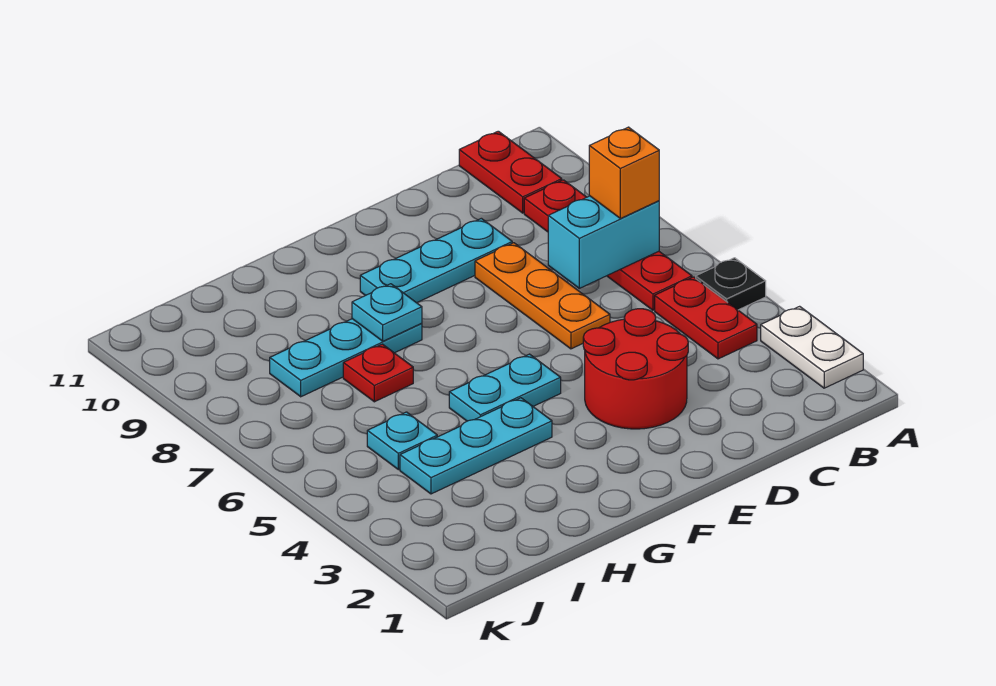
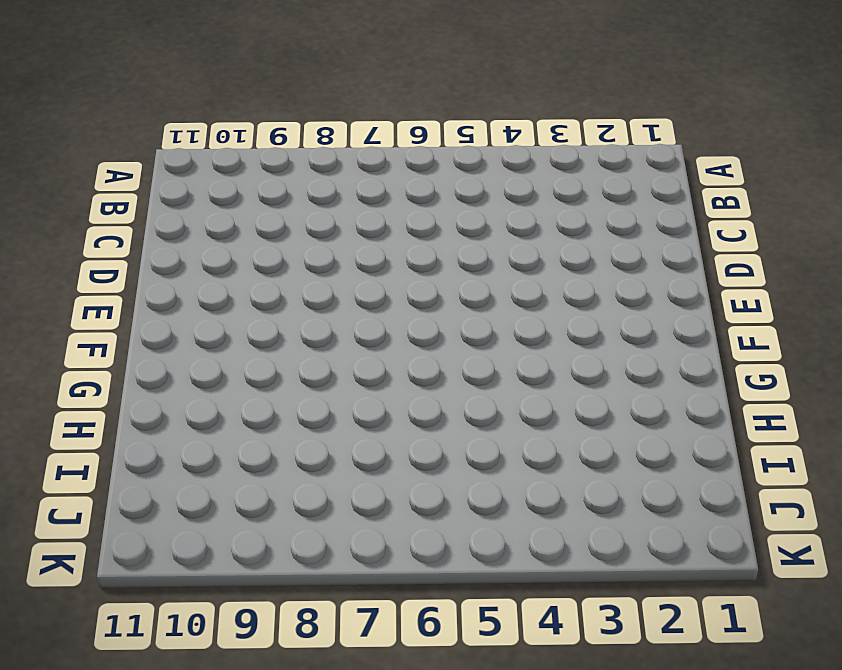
none -> white 1x2 plate [761,306,863,388]
none -> black 1x1 plate [696,258,766,310]
none -> red 1x2 plate [655,277,757,359]

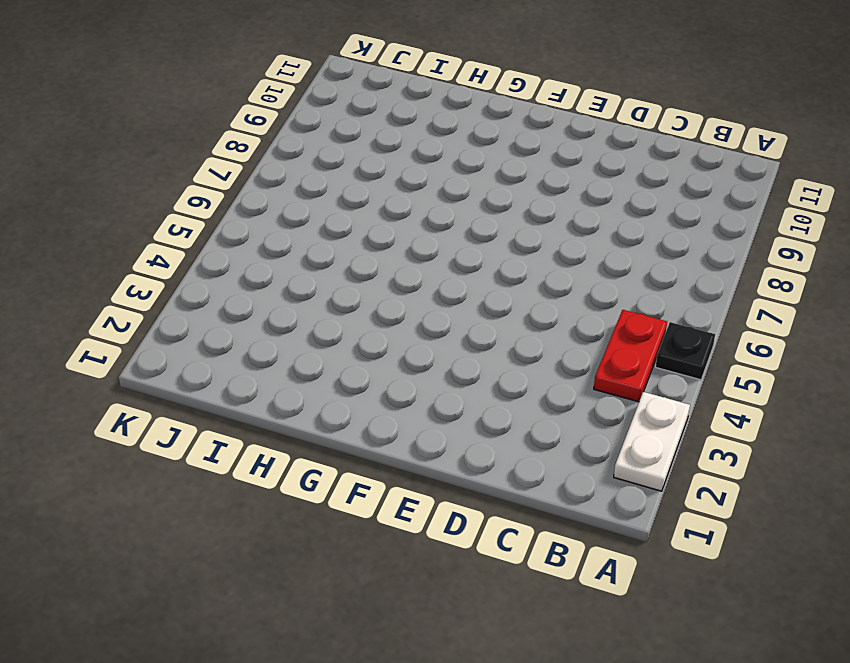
none -> red 1x4 plate [524,180,692,310]
none -> red 1x2 plate [459,131,562,213]
none -> red 2x2 round brick [583,309,688,429]

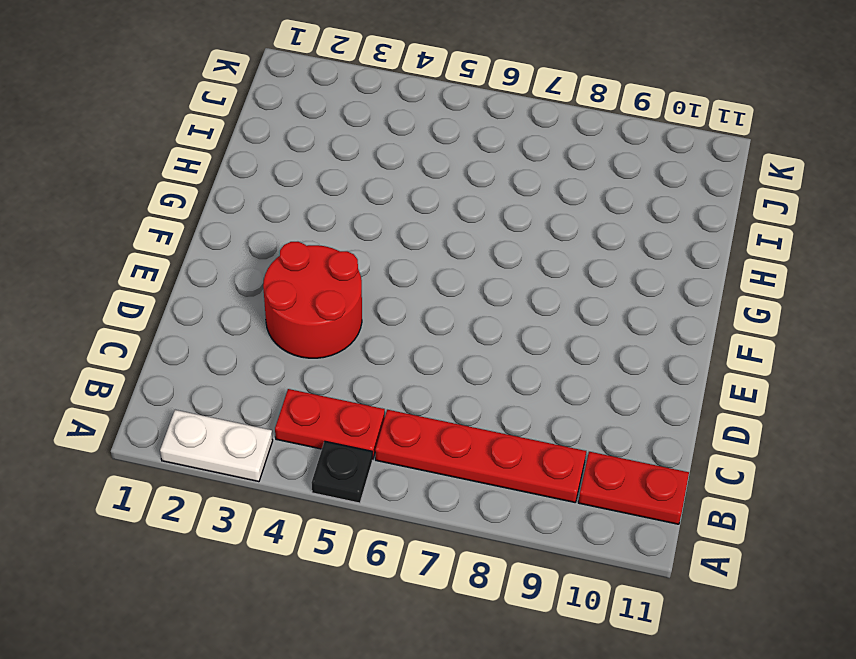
none -> orange 1x3 plate [475,243,610,349]
none -> cyan 1x3 plate [360,218,512,303]
none -> cyan 1x2 plate [449,354,561,421]

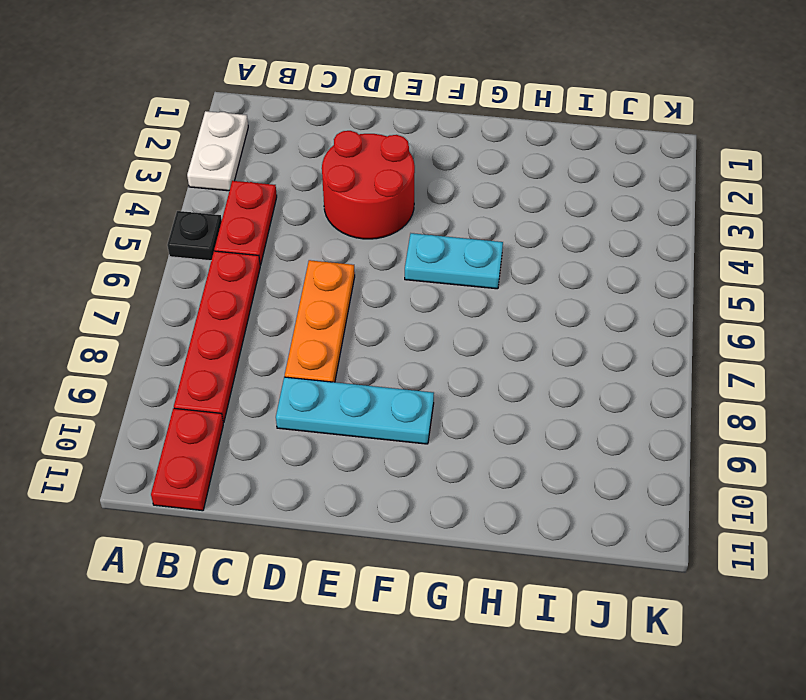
none -> cyan 1x3 plate [400,398,552,494]
none -> cyan 1x3 plate [270,319,422,397]
none -> red 1x1 plate [343,344,413,402]

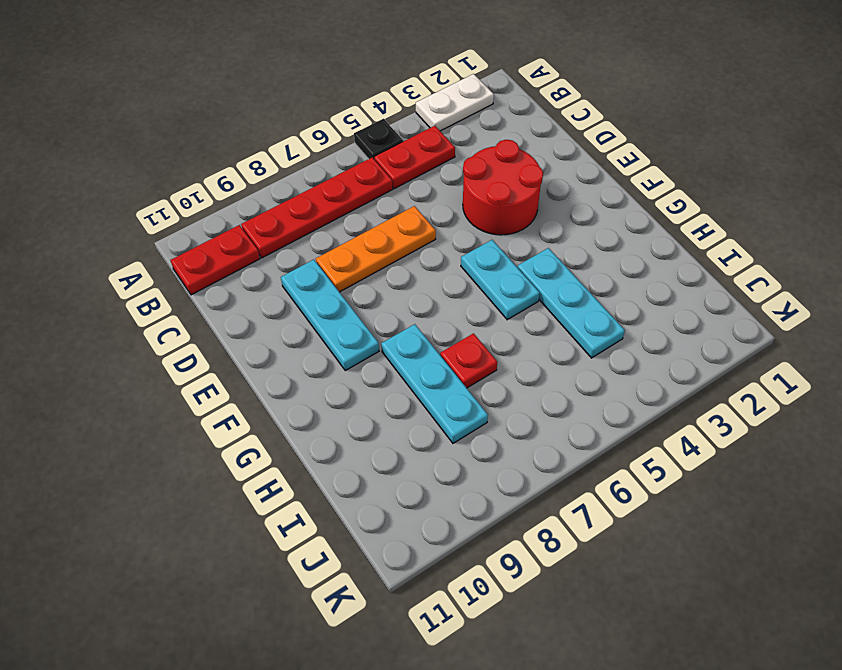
none -> cyan 1x1 plate [367,412,437,470]
none -> cyan 1x2 brick [548,196,659,288]
none -> cyan 1x1 plate [352,284,422,341]

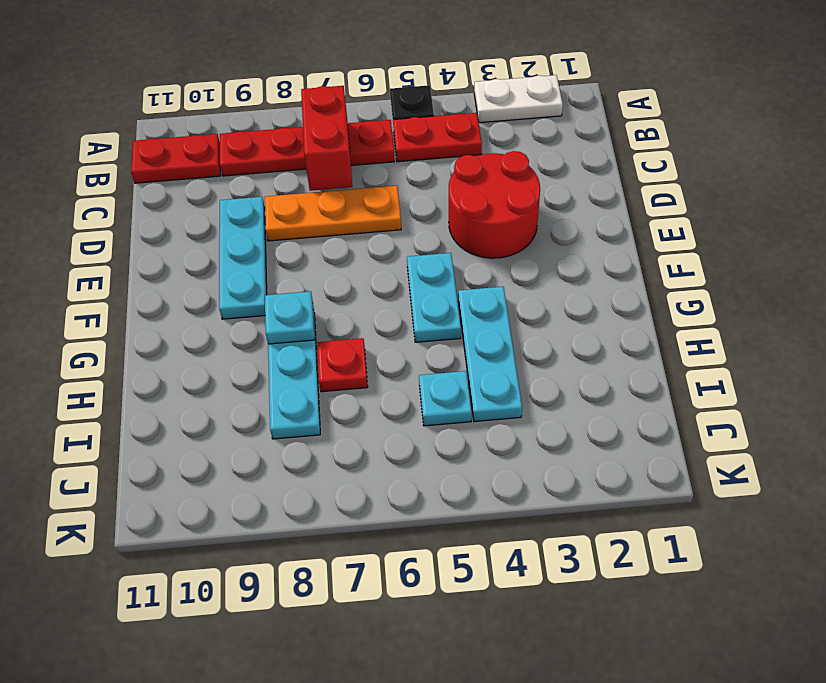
red 1x2 brick [301,86,352,191] -> cyan 1x2 brick [548,196,659,288]
none -> orange 1x1 brick [589,127,659,219]

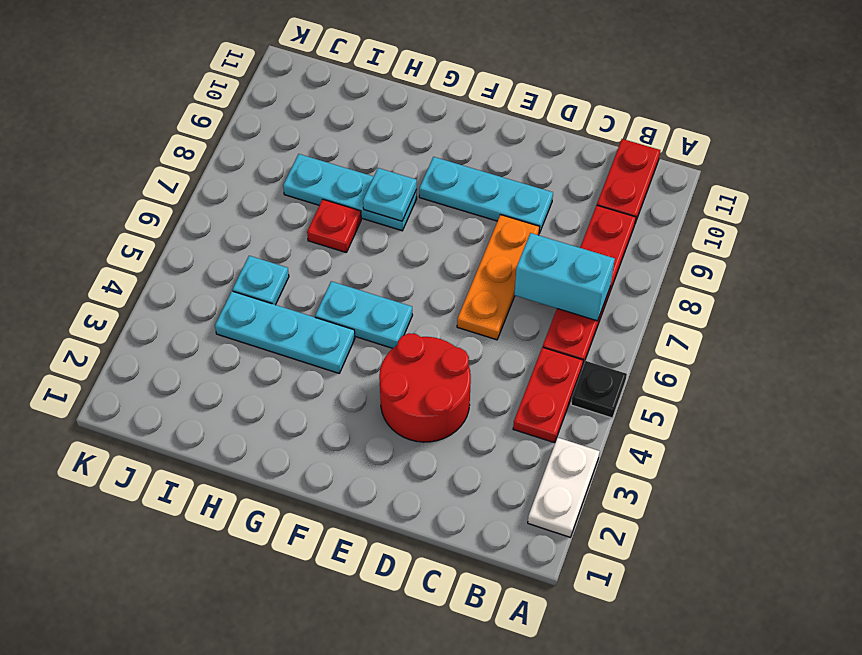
none -> orange 1x1 brick [589,127,659,219]

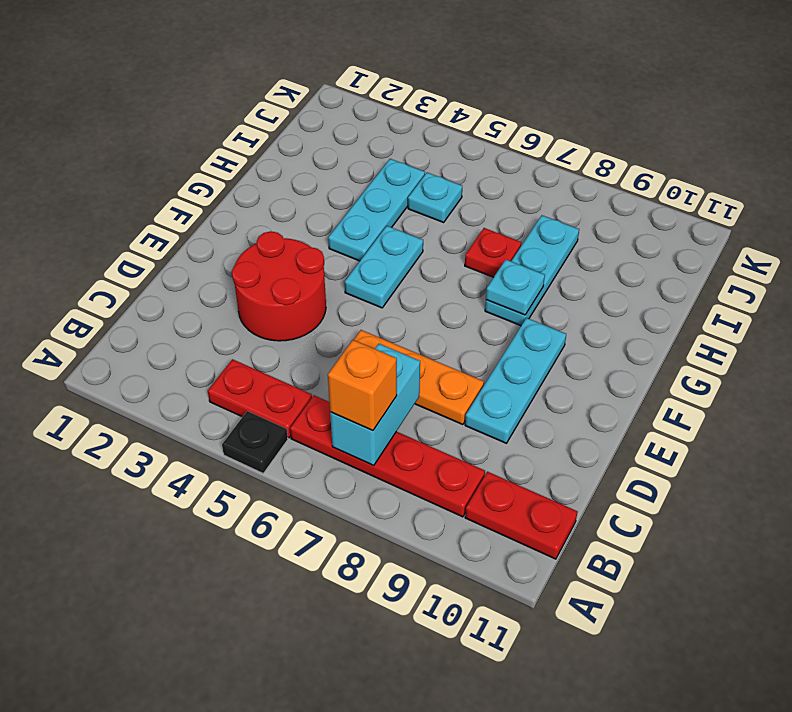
none -> white 1x2 plate [761,306,863,388]

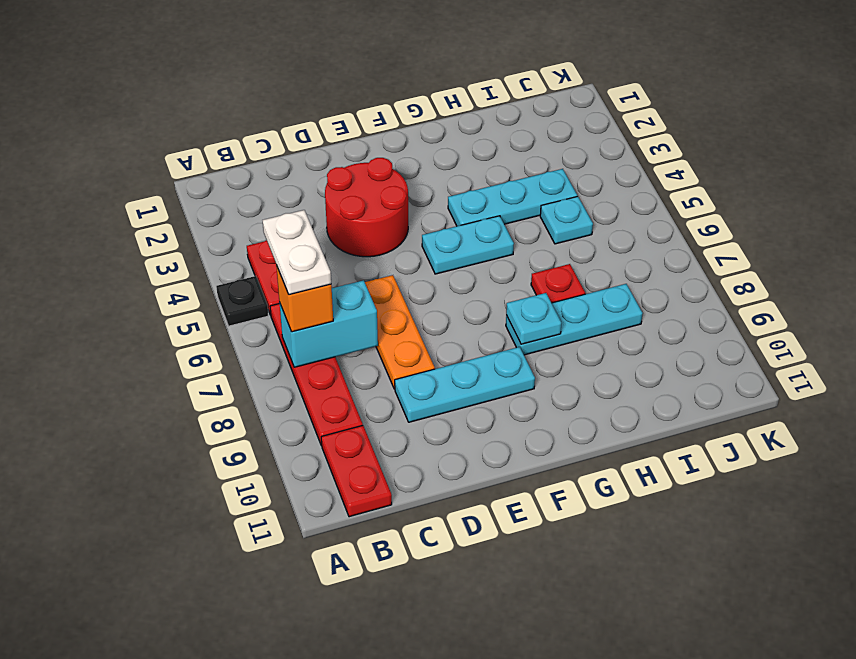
white 1x2 plate [263,210,331,295] -> white 1x2 plate moved to [761,306,863,388]

